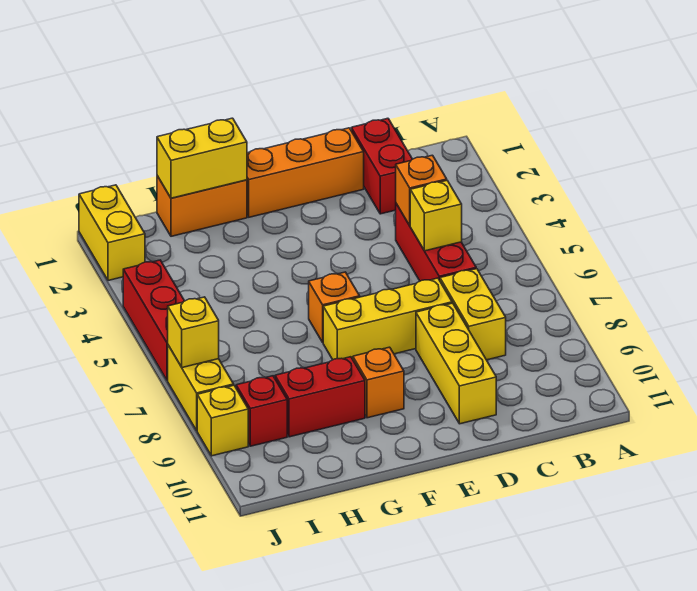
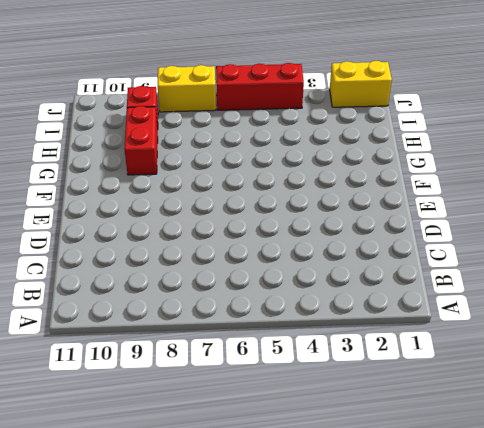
none -> red 1x2 brick [351,118,412,214]
none -> red 1x3 brick [396,204,476,281]
none -> yellow 1x2 brick [440,269,506,360]

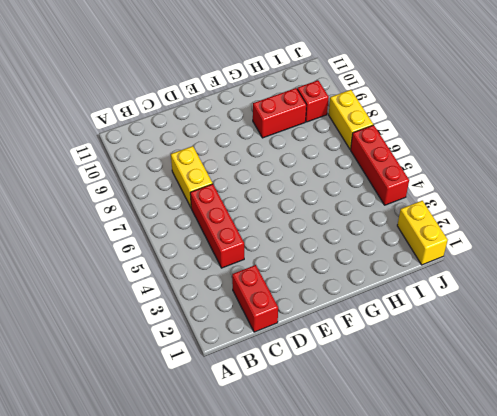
none -> orange 1x3 brick [247,128,364,217]
none -> yellow 1x3 brick [323,278,452,360]
none -> yellow 1x3 brick [416,303,496,424]

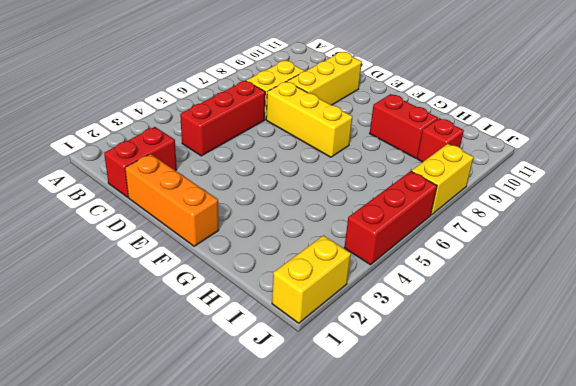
none -> orange 1x1 brick [309,272,360,342]
none -> orange 1x1 brick [353,347,404,418]
none -> orange 1x2 brick [157,176,247,236]

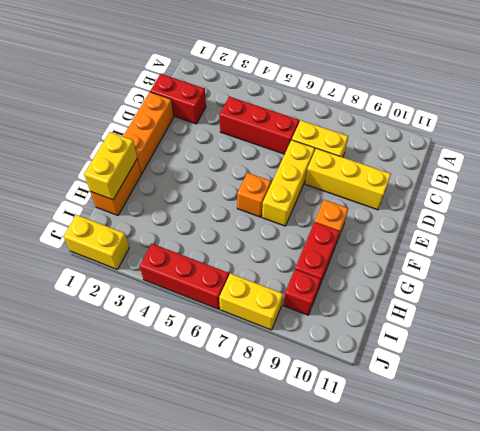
none -> yellow 1x1 brick [197,385,248,456]
none -> orange 1x1 brick [396,155,447,226]
none -> yellow 1x1 brick [410,181,462,251]

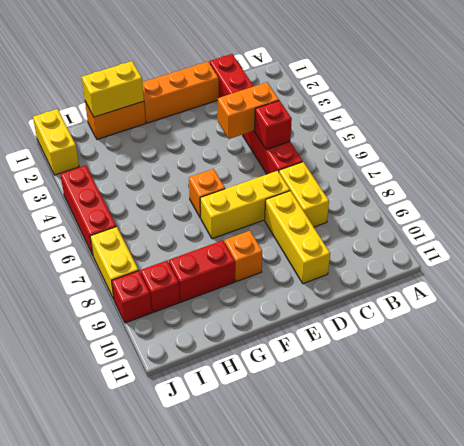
orange 1x2 brick [218,82,279,139] -> orange 1x1 brick [396,155,447,226]
red 1x1 brick [255,101,292,149] -> yellow 1x1 brick [410,181,462,251]
red 1x1 brick [112,271,152,323] -> yellow 1x1 brick [197,385,248,456]
none -> yellow 1x1 brick [168,297,219,368]

